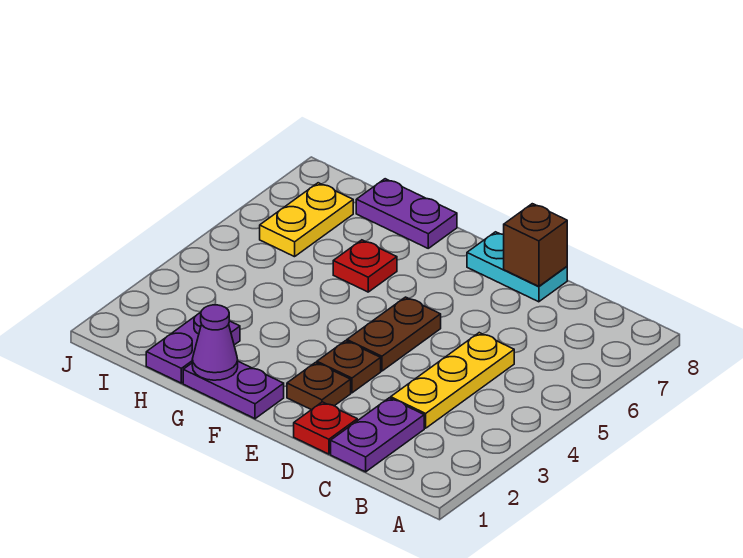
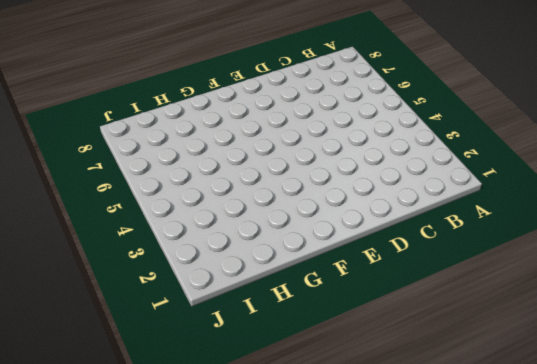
none -> purple 1x2 plate [331,398,424,472]
none -> yellow 1x3 plate [391,333,514,428]
none -> red 1x1 plate [294,402,357,454]

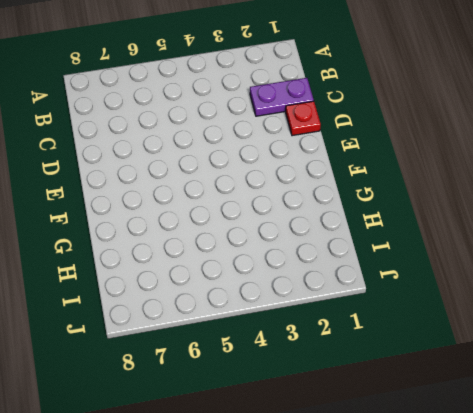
none -> yellow 1x3 plate [391,333,514,428]
none -> cyan 1x2 plate [467,232,567,302]
none -> brown 1x1 plate [287,362,351,410]

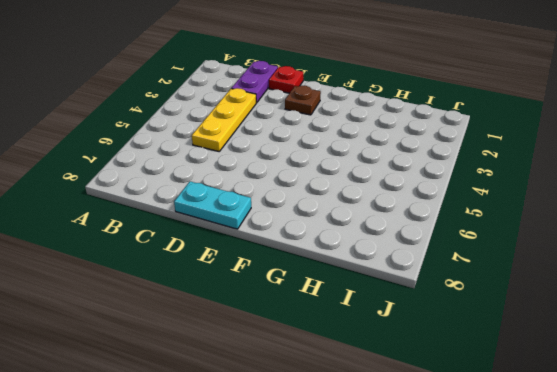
none -> brown 1x1 plate [317,341,381,393]
none -> brown 1x2 plate [347,297,441,371]
none -> purple 1x2 plate [183,361,284,419]

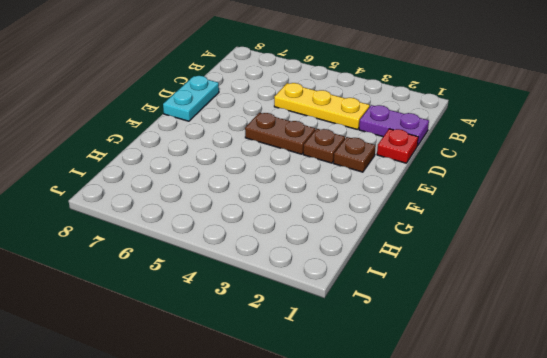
none -> purple 1x2 plate [183,361,284,419]
none -> red 1x1 plate [333,240,397,292]
none -> purple 1x2 plate [356,179,457,248]

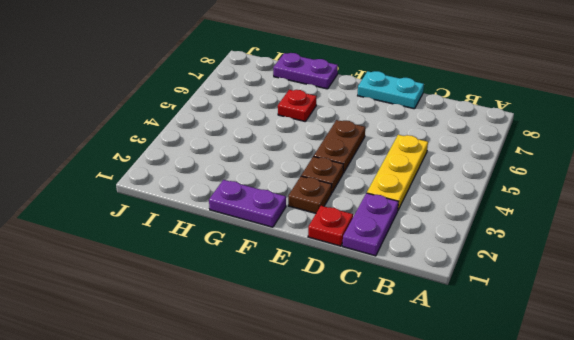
none -> purple 1x2 plate [146,312,240,383]
none -> yellow 1x2 plate [260,183,353,257]
none -> brown 1x1 brick [504,204,567,286]

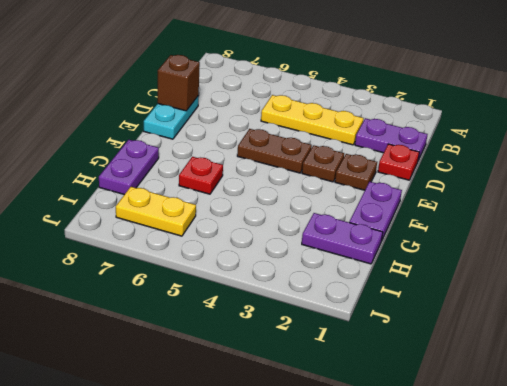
none -> purple 1x1 cone [192,305,238,380]

